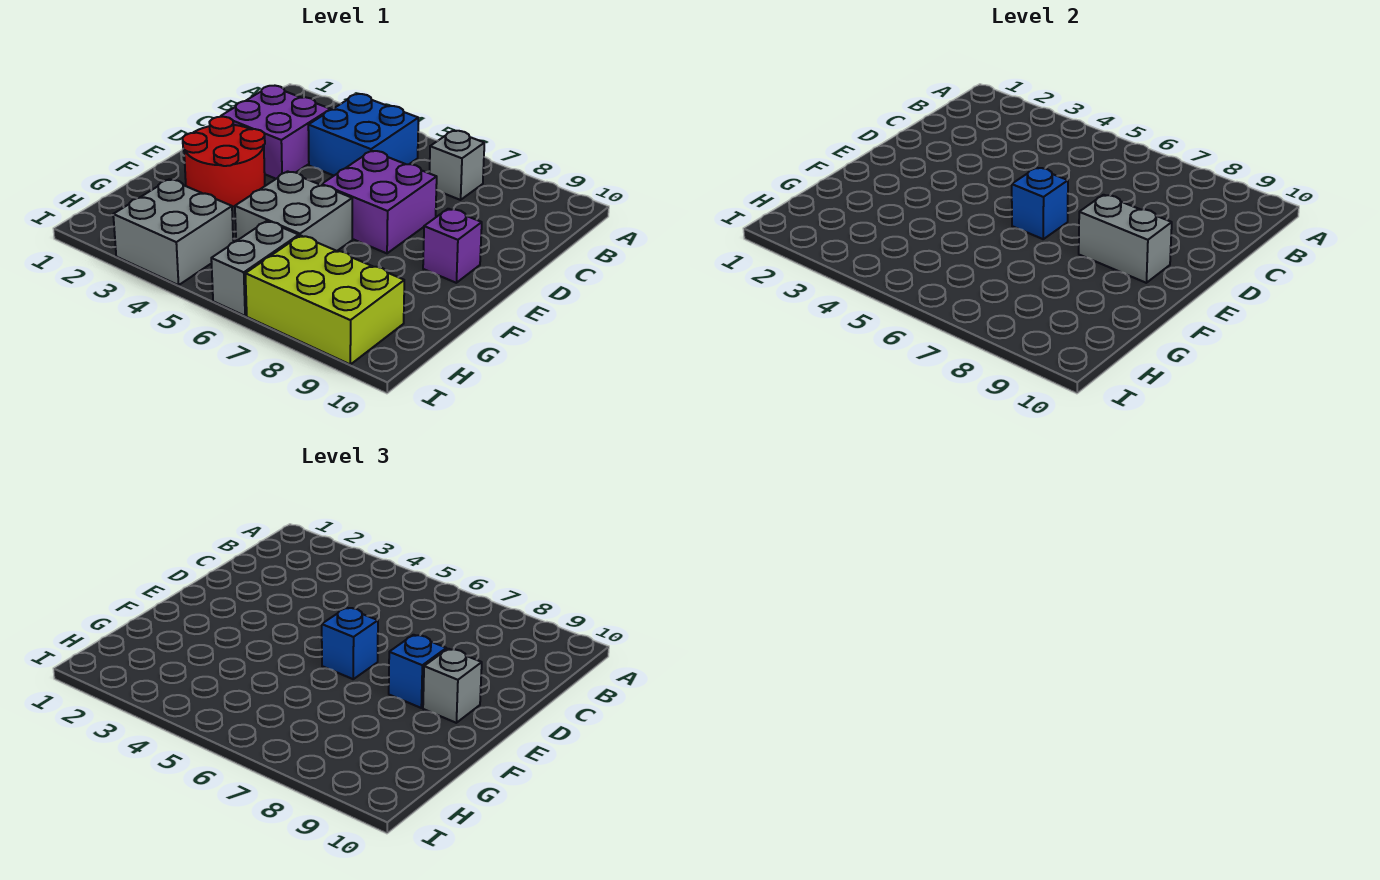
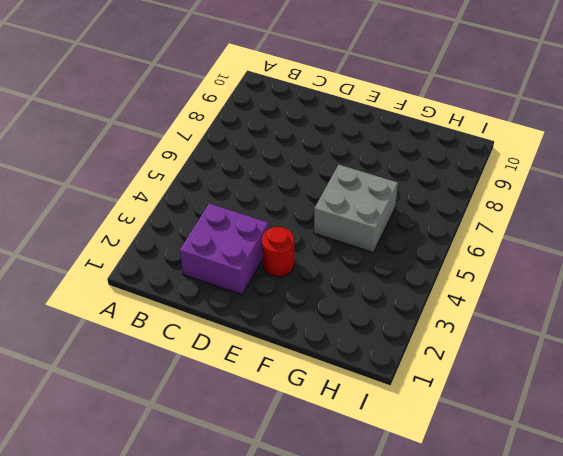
red 1x1 round brick [262,227,294,277] -> red 2x2 round brick [183,117,265,206]
none -> blue 2x2 brick [308,94,418,176]
none -> grey 1x1 brick [429,131,484,200]
none -> purple 2x2 brick [322,151,437,253]

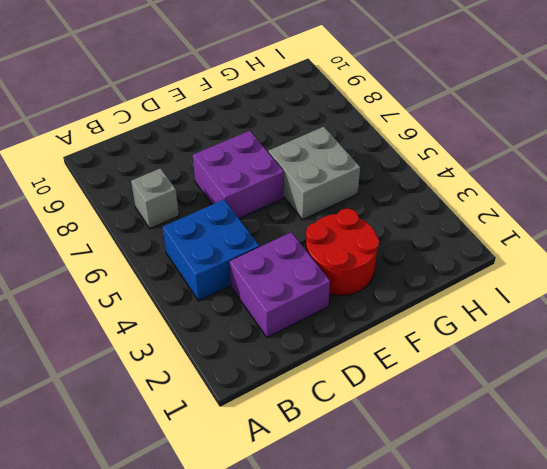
none -> purple 1x1 brick [423,209,482,283]
none -> grey 2x2 brick [113,179,233,285]
none -> grey 1x2 brick [211,221,299,316]

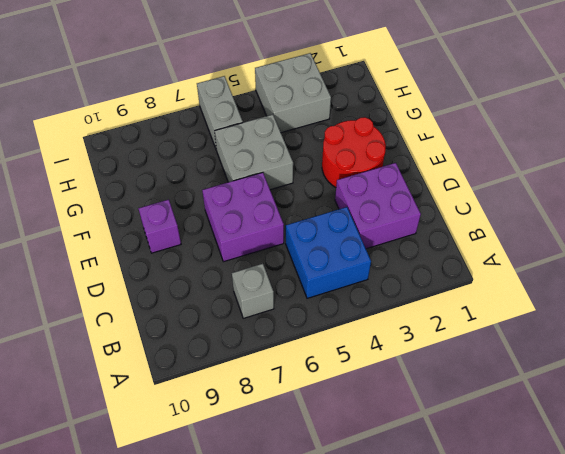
none -> lime 2x3 brick [245,235,404,364]
none -> blue 1x1 brick [1012,168,1068,239]
none -> grey 1x2 brick [1079,195,1172,283]

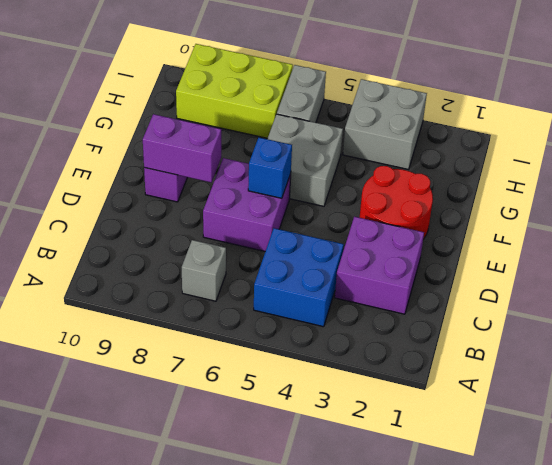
purple 1x2 brick [143,114,221,183] -> grey 1x2 brick [1079,195,1172,283]
none -> blue 1x1 brick [322,608,378,679]
none -> blue 1x1 brick [389,635,446,708]
none -> grey 1x1 brick [423,649,482,723]

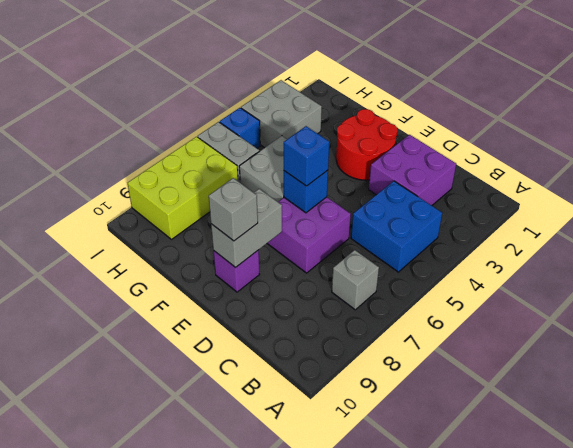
blue 1x1 brick [220,108,260,148] -> blue 1x1 brick moved to [389,635,446,708]

